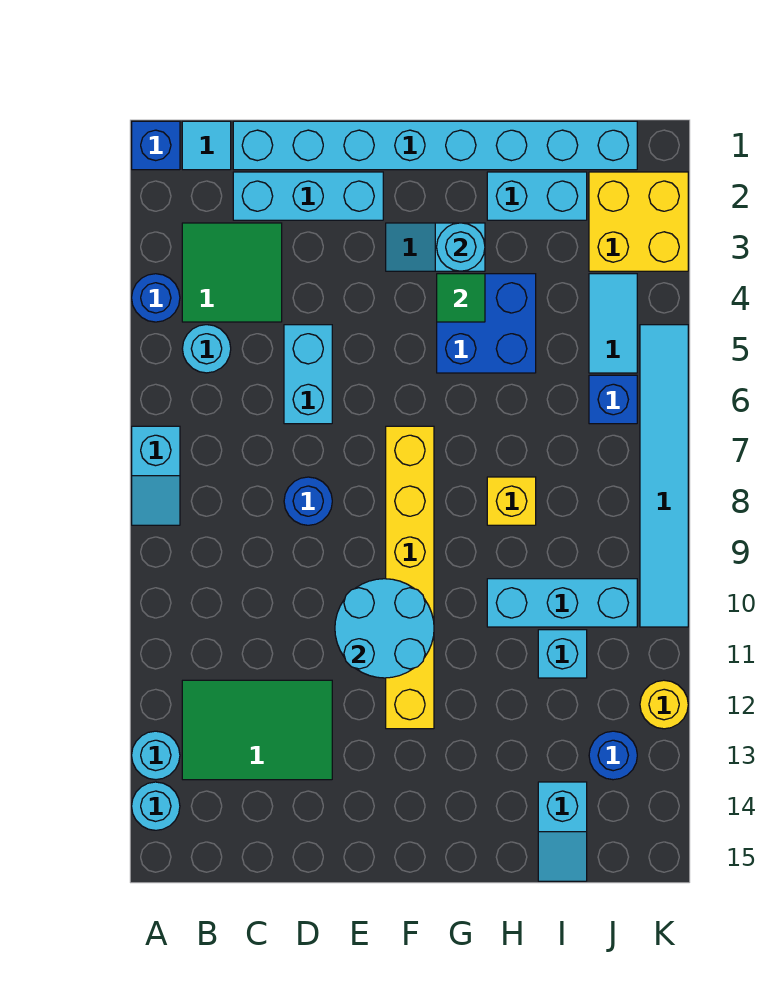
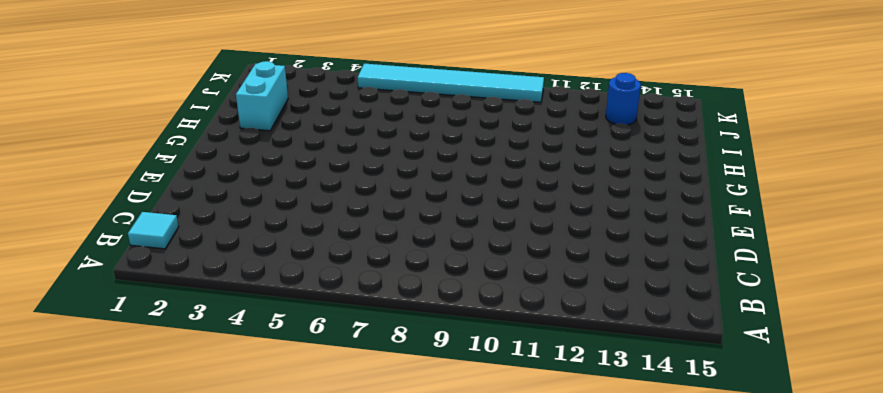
none -> blue 1x1 brick [132,121,180,170]
none -> blue 1x1 round brick [132,274,180,322]
none -> cyan 1x2 slope [132,426,180,525]
none -> cyan 1x1 round brick [132,731,180,780]

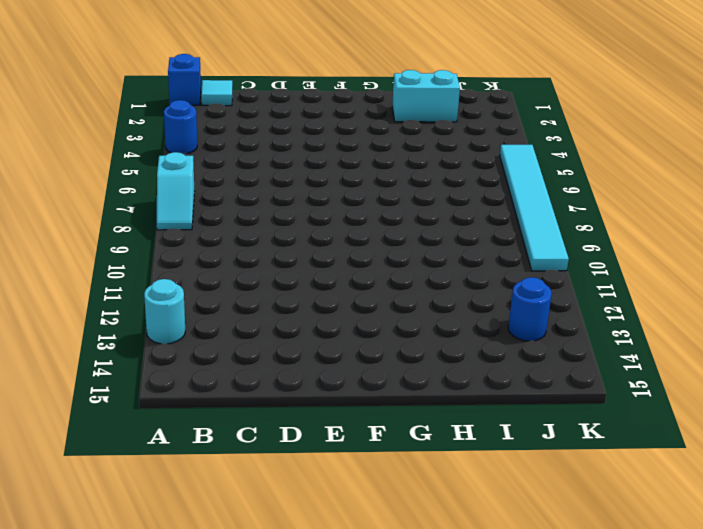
none -> cyan 1x1 round brick [132,782,180,830]
none -> green 2x2 tile [182,223,282,322]
none -> cyan 1x1 round brick [182,325,231,373]
none -> green 2x3 tile [182,680,332,780]

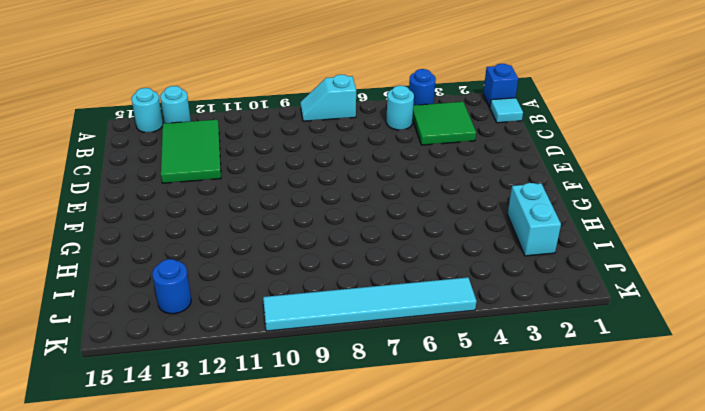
none -> cyan 1x8 brick [233,121,637,170]
none -> cyan 1x3 brick [233,172,383,220]
none -> cyan 1x2 brick [284,325,332,424]
none -> blue 1x1 round brick [284,477,332,525]

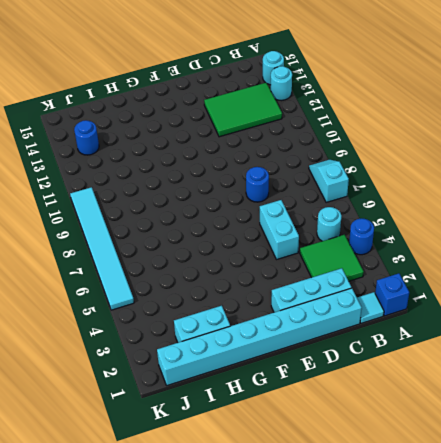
none -> cyan 1x2 slope [386,223,485,271]
none -> yellow 1x6 brick [386,426,434,729]
none -> blue 2x2 brick [437,274,536,373]
none -> yellow 1x1 brick [487,477,536,525]

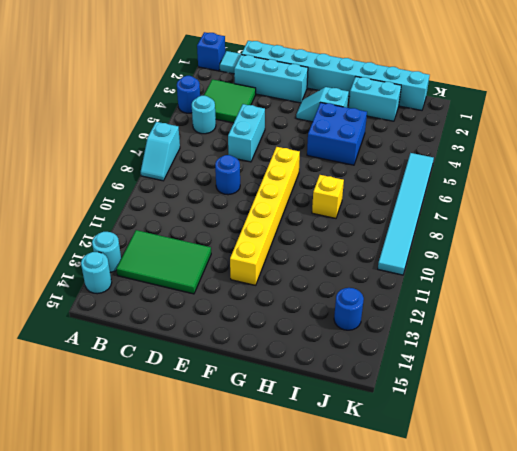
none -> cyan 1x3 brick [487,579,637,627]
none -> cyan 1x1 brick [538,630,587,678]
none -> cyan 1x2 slope [538,782,587,881]
none -> yellow 2x2 brick [589,172,688,271]

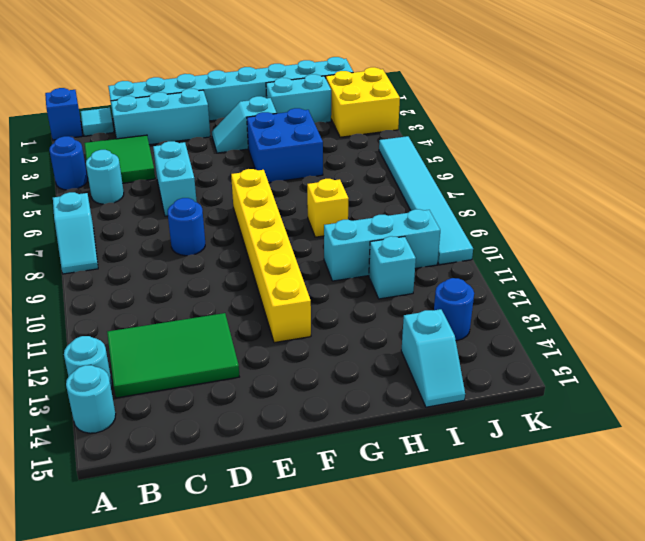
none -> cyan 1x2 tile [589,274,637,373]
none -> blue 1x1 brick [589,375,637,424]
none -> yellow 1x1 round brick [640,680,688,729]
none -> cyan 2x2 round brick [335,579,434,678]

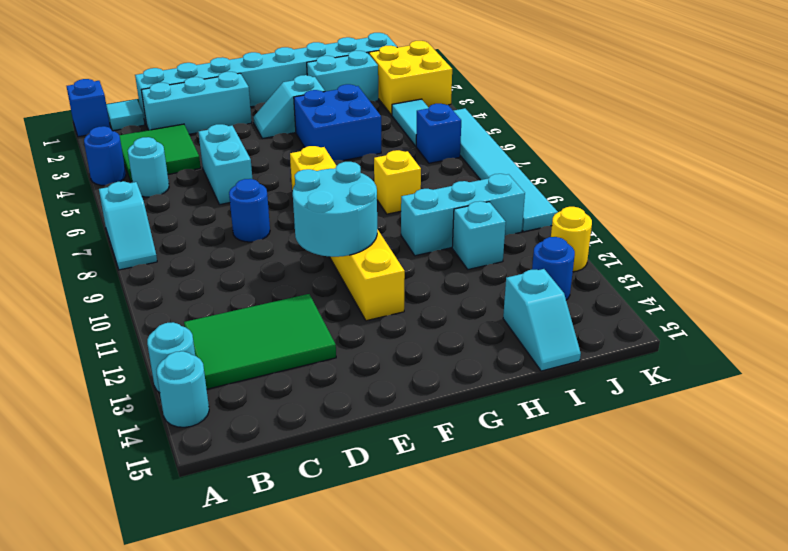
none -> cyan 1x1 round brick [437,223,485,271]
none -> green 1x1 tile [437,274,485,322]

